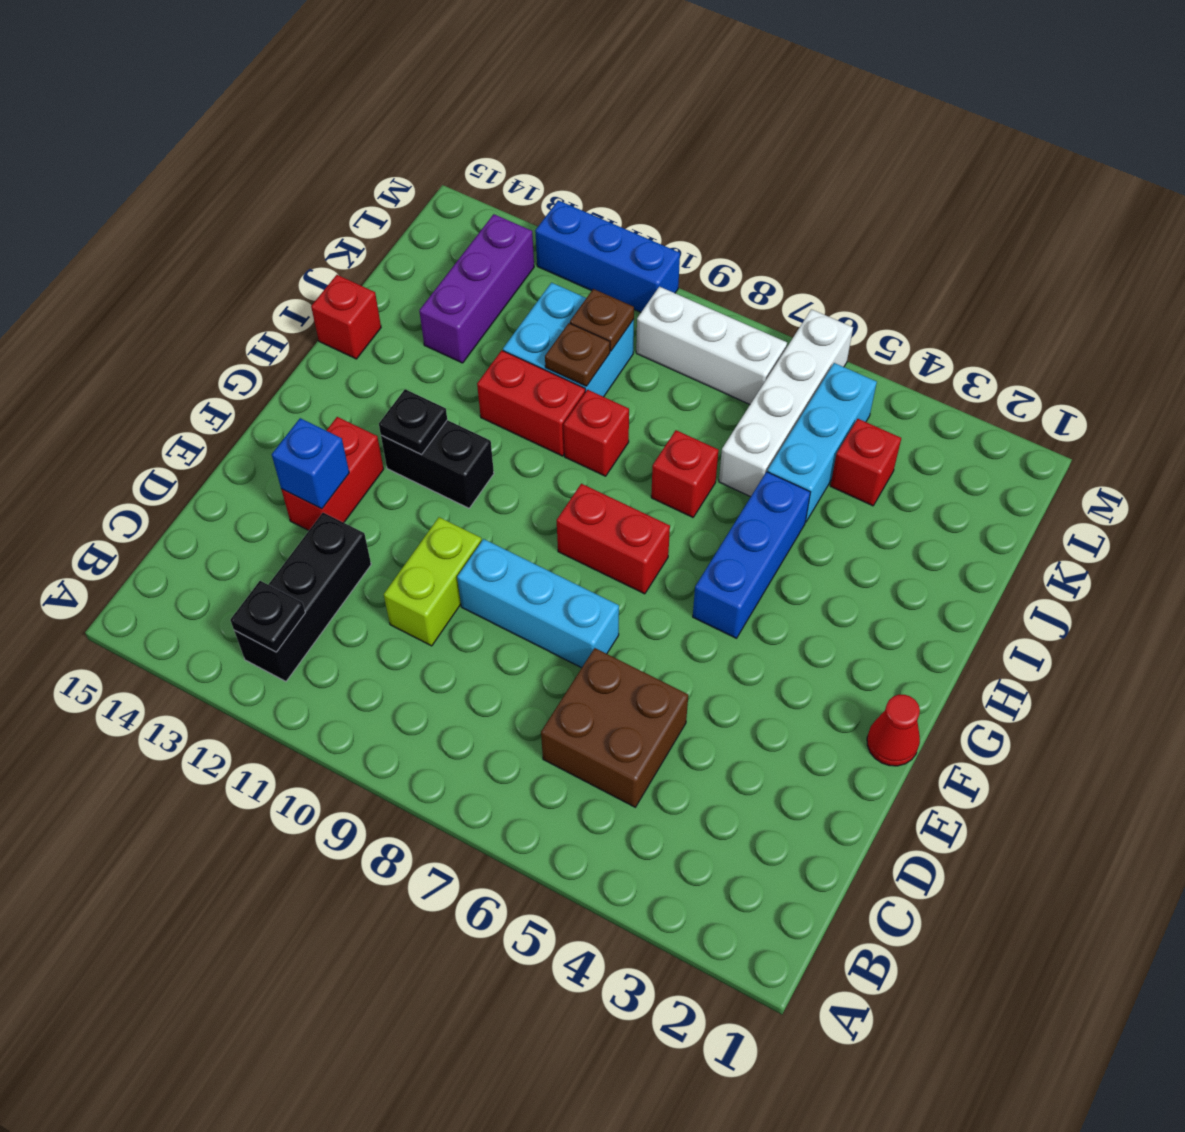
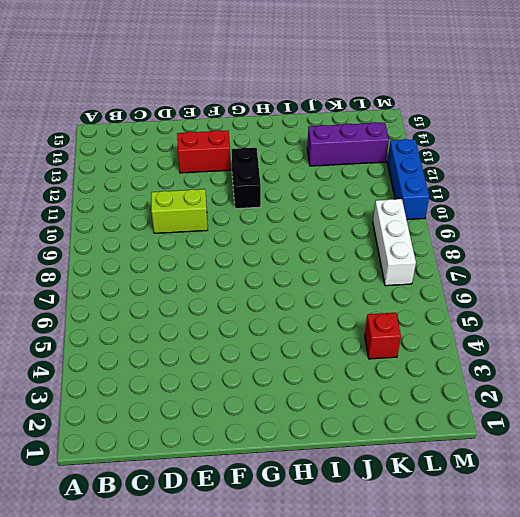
none -> black 1x3 brick [234,513,371,681]
none -> brown 2x2 brick [541,648,688,807]
none -> cyan 1x3 brick [457,539,619,668]

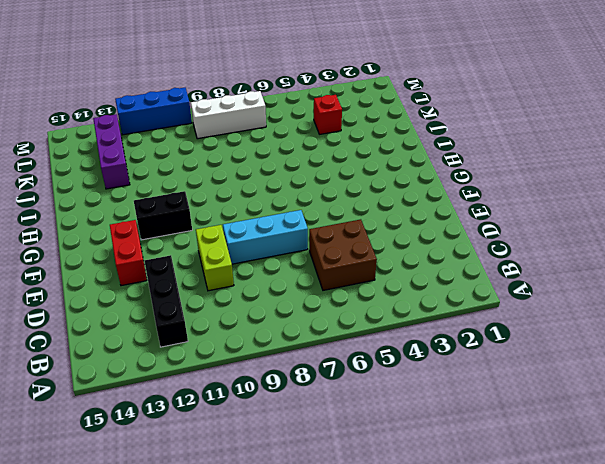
none -> red 1x1 cone [867,695,920,766]
none -> blue 1x3 brick [693,472,810,638]
none -> red 1x2 brick [557,484,670,594]

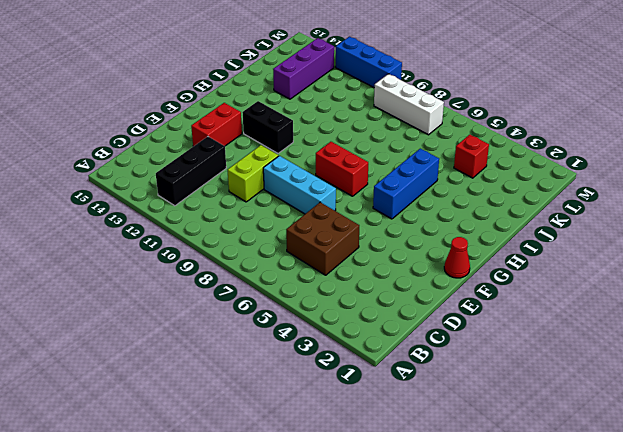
none -> red 1x1 brick [651,430,719,517]
none -> red 1x1 brick [564,390,629,476]
none -> red 1x2 brick [477,350,585,456]

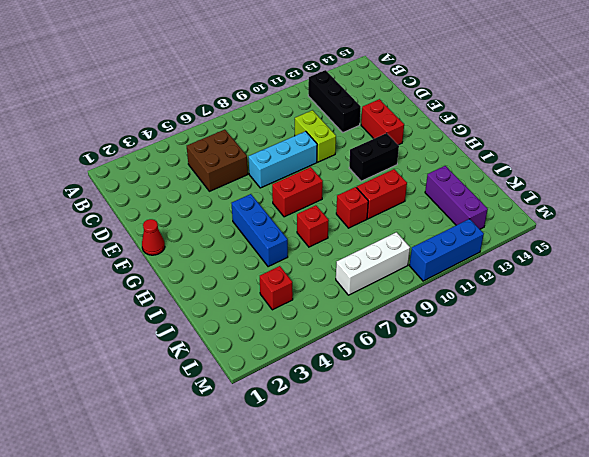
none -> red 1x1 brick [311,275,381,359]
none -> cyan 1x3 brick [767,363,877,522]
none -> white 1x4 brick [719,309,853,497]

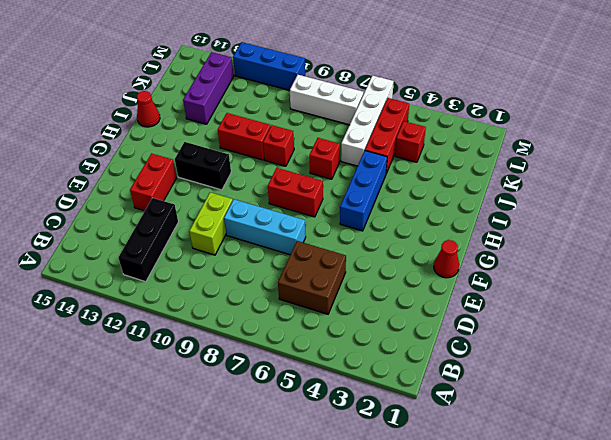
red 1x1 cone [137,91,160,127] -> red 1x1 brick [311,275,381,359]
red 1x3 brick [365,98,409,173] -> cyan 1x3 brick [767,363,877,522]
none -> cyan 2x2 brick [503,283,634,397]
none -> black 1x1 plate [230,581,305,652]
none -> blue 1x1 brick [272,418,349,509]

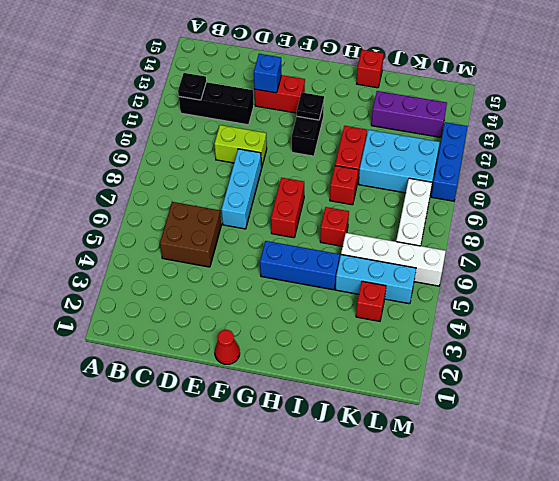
cyan 2x3 brick [359,130,440,193] -> cyan 2x2 brick [503,283,634,397]
none -> brown 1x1 plate [545,323,610,386]
none -> brown 1x1 plate [570,289,634,351]

